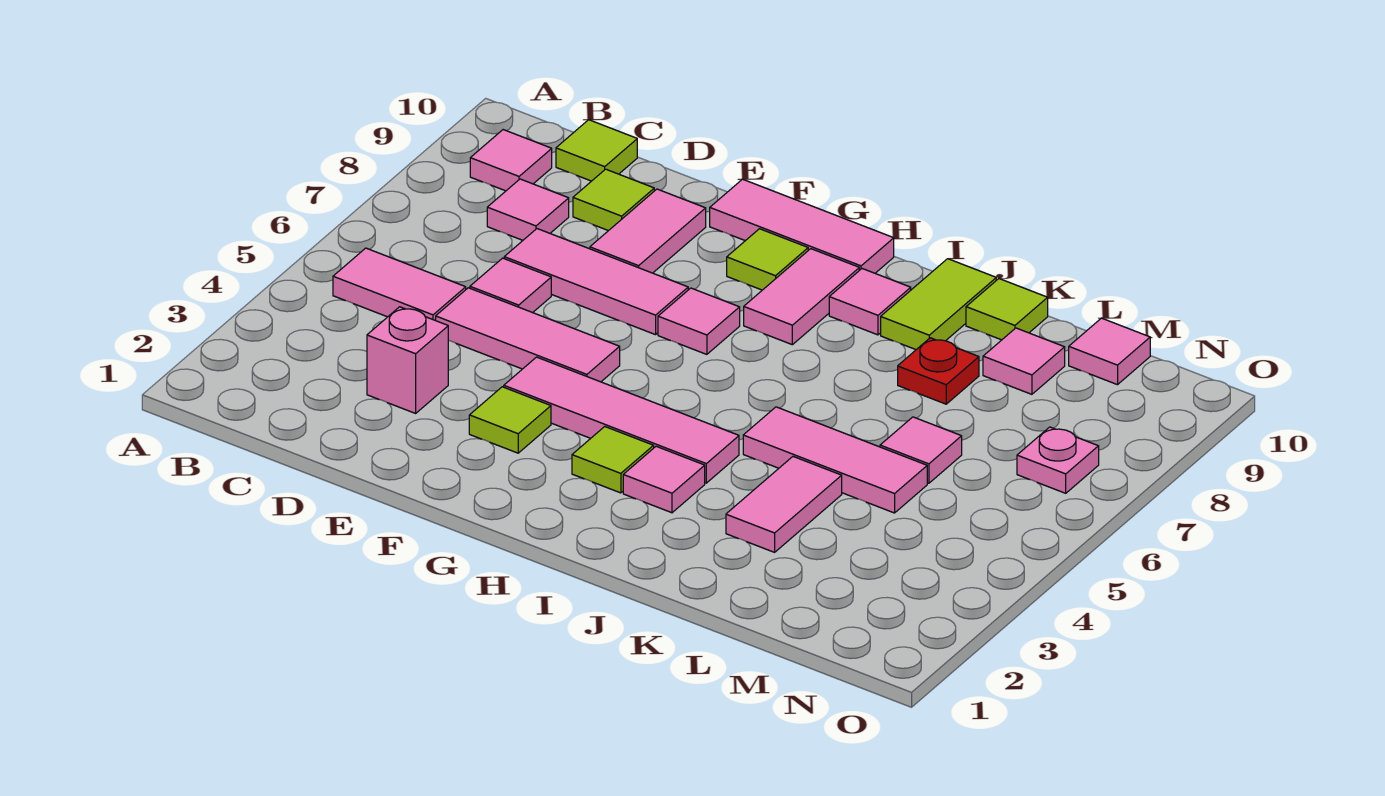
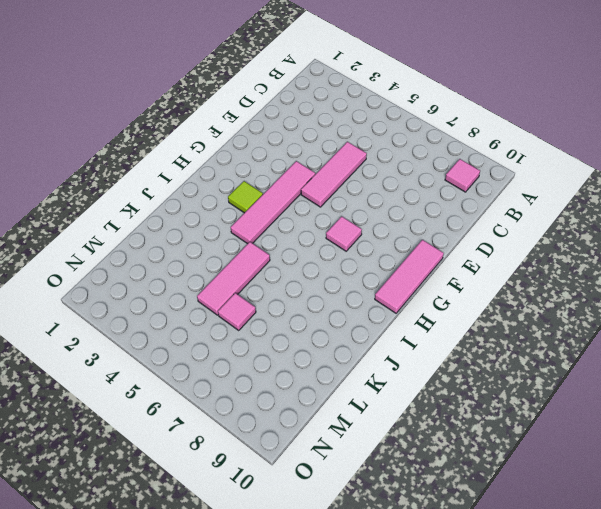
none -> pink 1x2 tile [333,248,466,320]
none -> pink 1x1 tile [487,179,569,240]
none -> lime 1x1 tile [556,120,637,181]

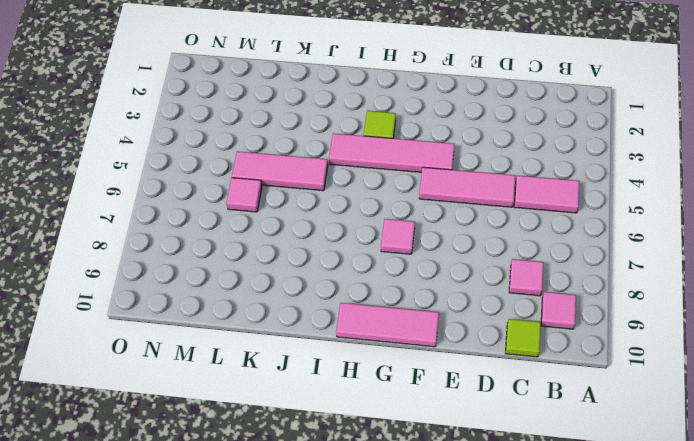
none -> pink 1x1 brick [367,307,448,413]
none -> pink 1x1 tile [470,258,551,313]
none -> pink 1x3 tile [504,229,688,335]

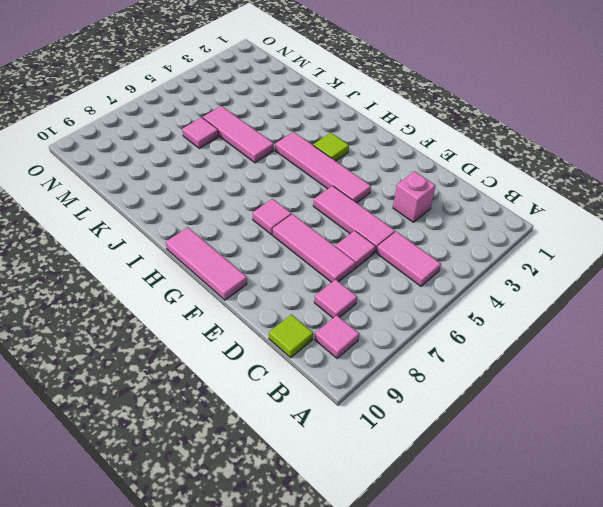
none -> lime 1x1 tile [573,169,654,231]
none -> pink 1x2 tile [590,189,706,273]
none -> lime 1x1 tile [469,387,551,453]

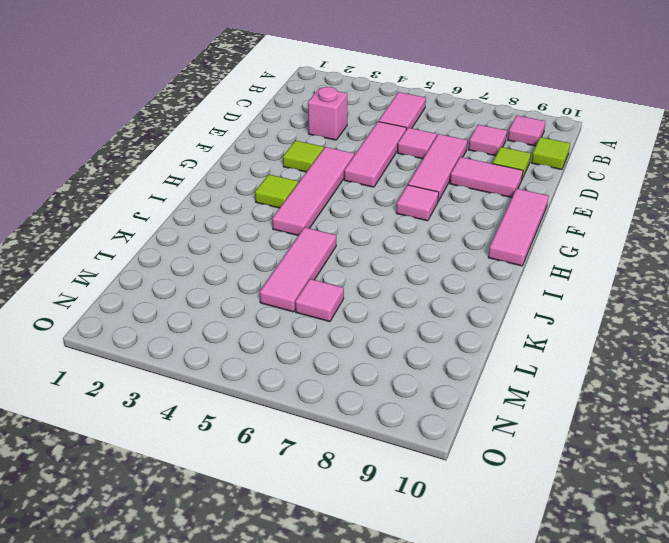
none -> lime 1x1 tile [727,229,808,290]
none -> pink 1x2 tile [744,249,859,345]
none -> pink 1x1 tile [623,446,705,513]

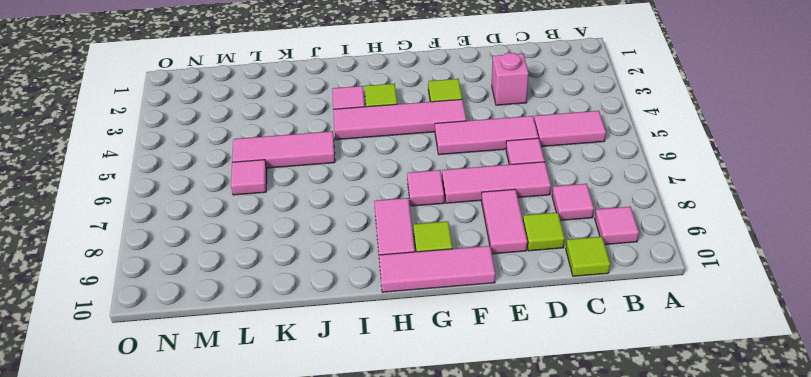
none -> pink 1x1 tile [829,269,911,335]
none -> lime 1x2 tile [881,259,996,350]
none -> pink 1x2 tile [726,457,842,552]

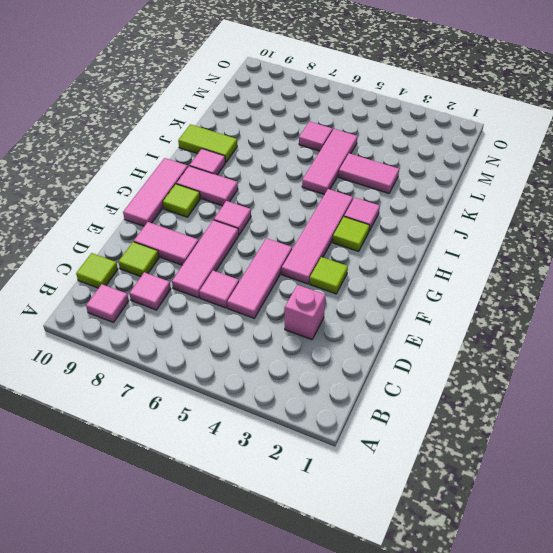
none -> pink 1x2 tile [333,248,466,320]
none -> red 1x1 plate [898,338,979,404]
none -> lime 1x1 tile [966,279,1048,340]

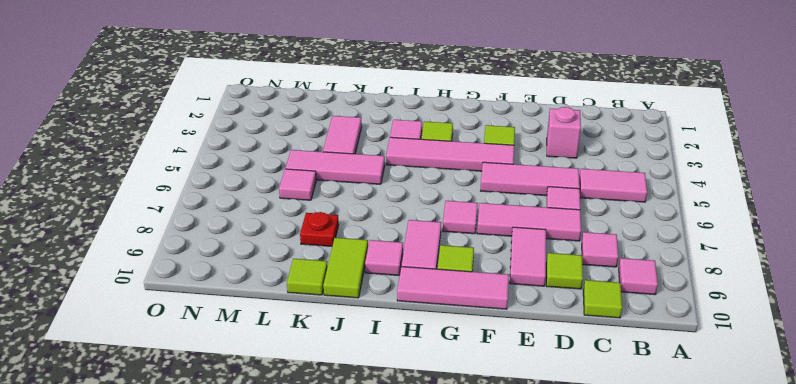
none -> pink 1x1 tile [983,328,1065,394]
none -> pink 1x1 tile [1069,318,1150,385]
none -> pink 1x1 plate [1017,427,1099,493]

